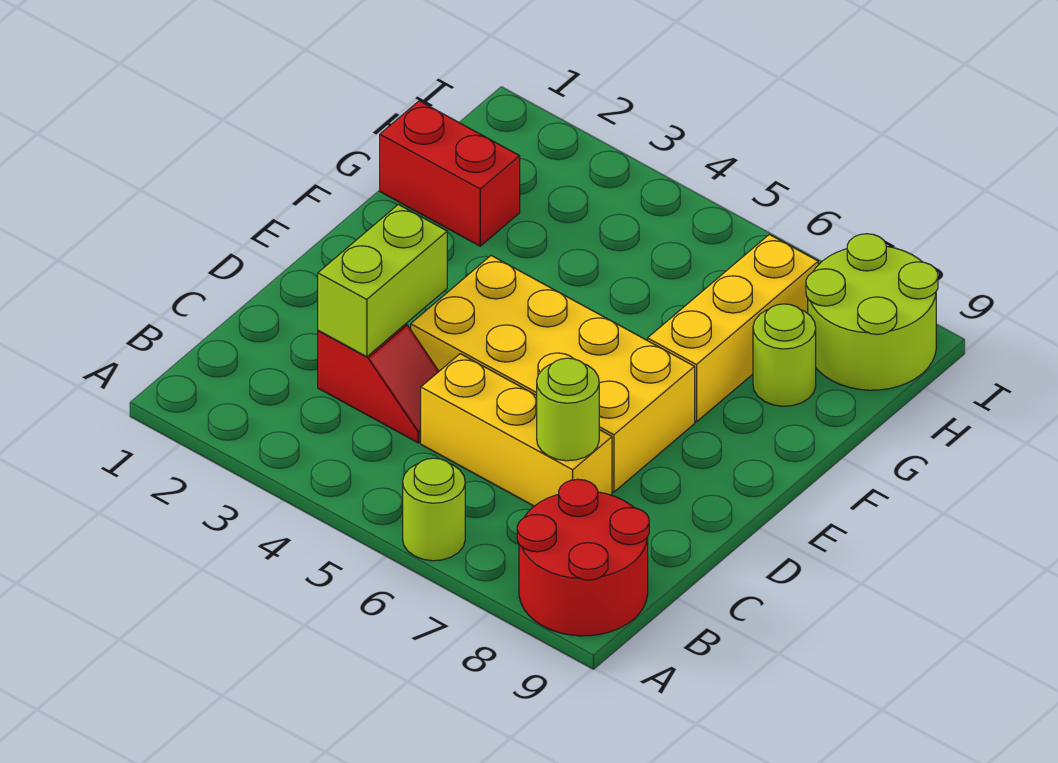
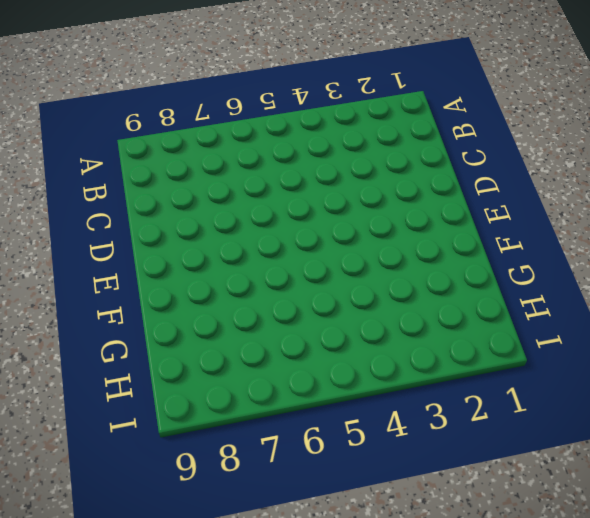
none -> lime 1x1 round brick [403,458,465,561]
none -> red 2x2 round brick [517,479,649,636]

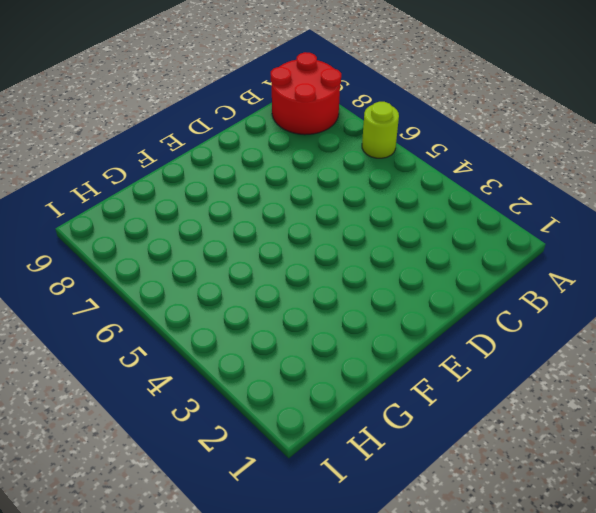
none -> red 1x2 slope [318,324,439,443]
none -> yellow 1x3 brick [421,354,612,506]

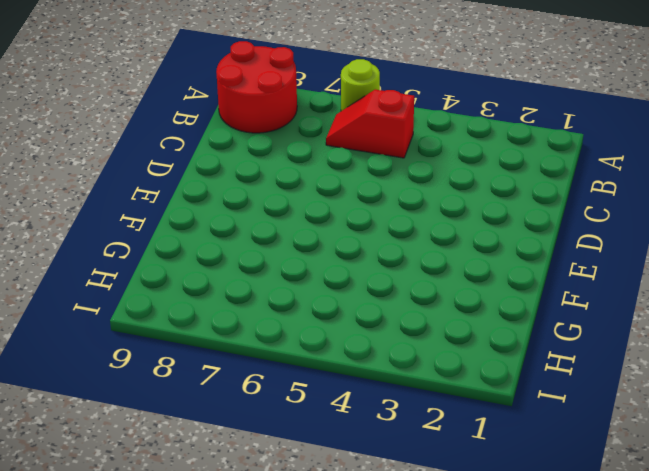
red 1x2 slope [326,89,414,158] -> red 1x2 slope moved to [318,324,439,443]
none -> yellow 1x3 brick [421,354,612,506]
none -> yellow 2x4 brick [411,256,695,492]

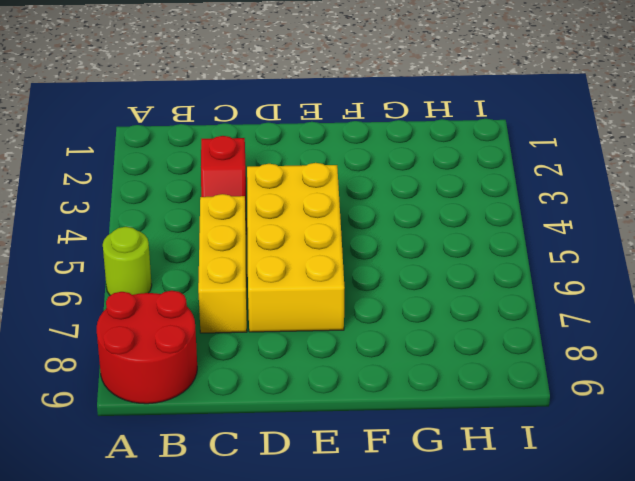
none -> yellow 1x3 brick [648,234,818,422]
none -> red 1x2 brick [380,101,520,246]

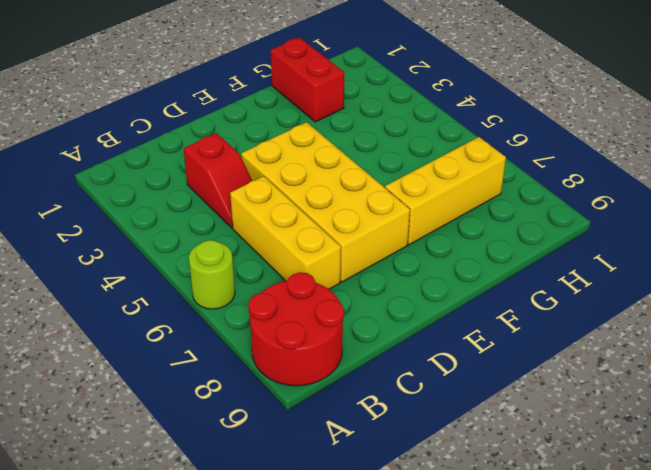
none -> lime 1x1 round brick [753,304,816,406]
none -> lime 2x2 round brick [806,234,938,390]

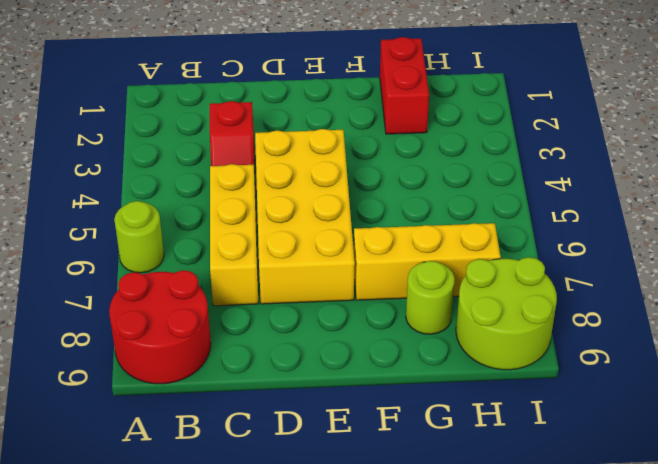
none -> lime 1x2 brick [318,204,447,357]
none -> lime 1x1 round brick [537,358,599,461]

